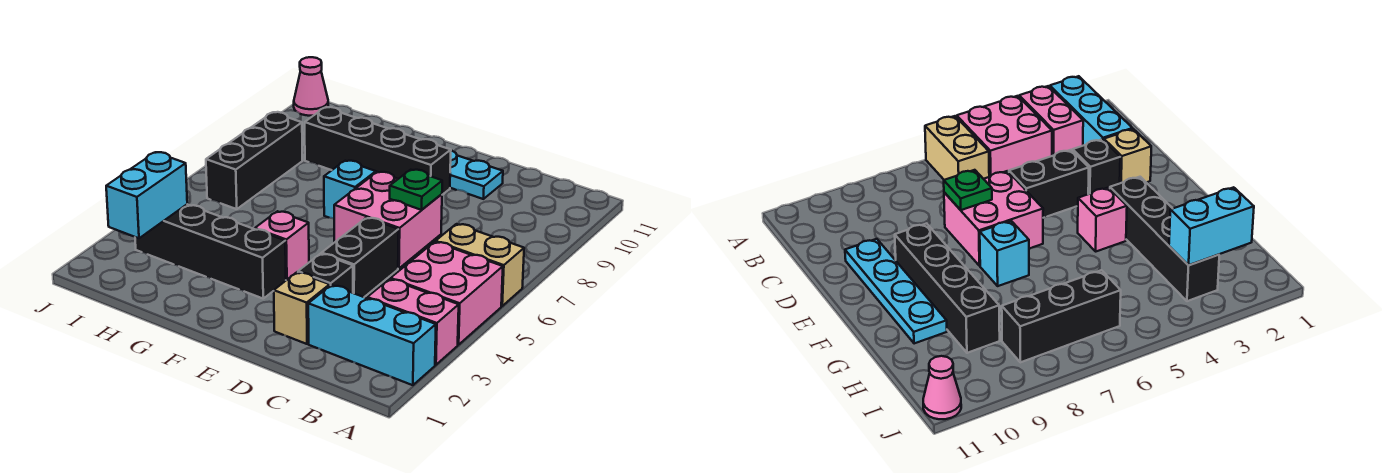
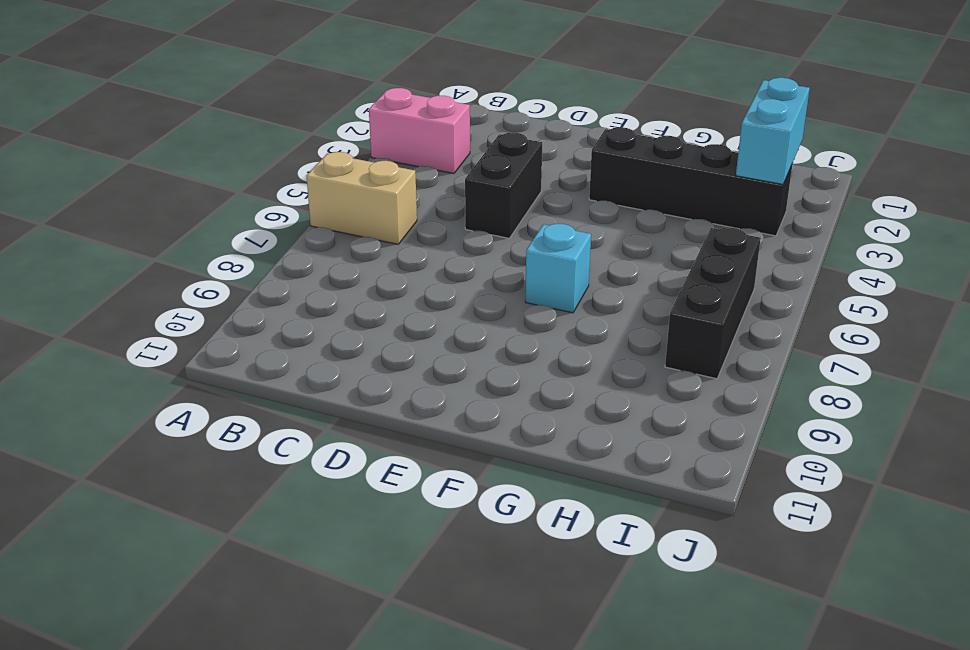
none -> cyan 1x3 brick [308,285,436,385]
none -> pink 2x2 brick [391,242,503,345]
none -> tan 1x1 brick [274,272,330,344]

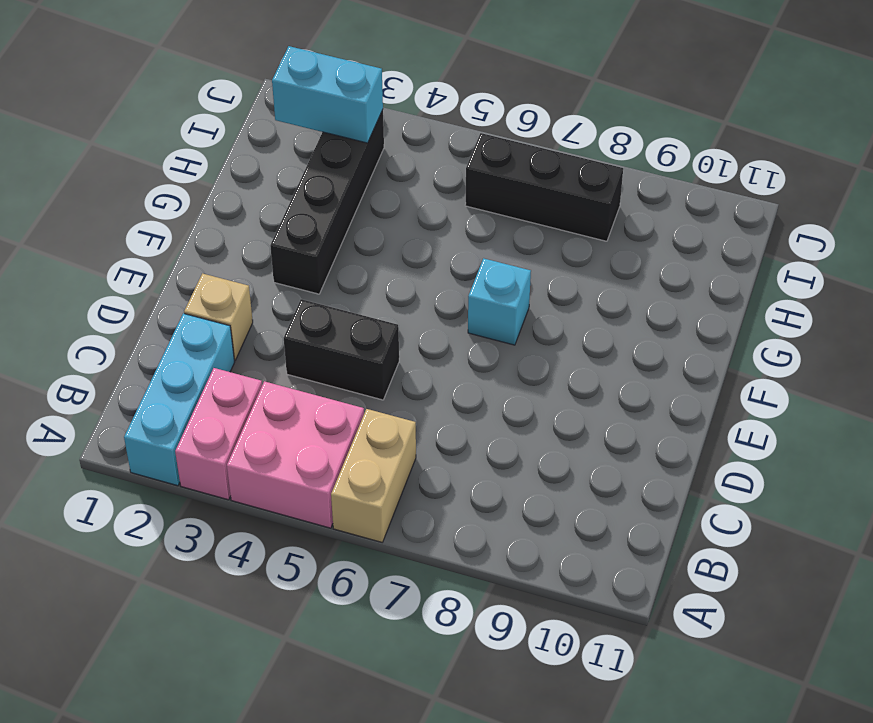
none -> black 1x1 brick [298,254,353,293]
none -> pink 2x2 brick [334,172,442,268]
none -> cyan 1x4 plate [450,151,503,199]

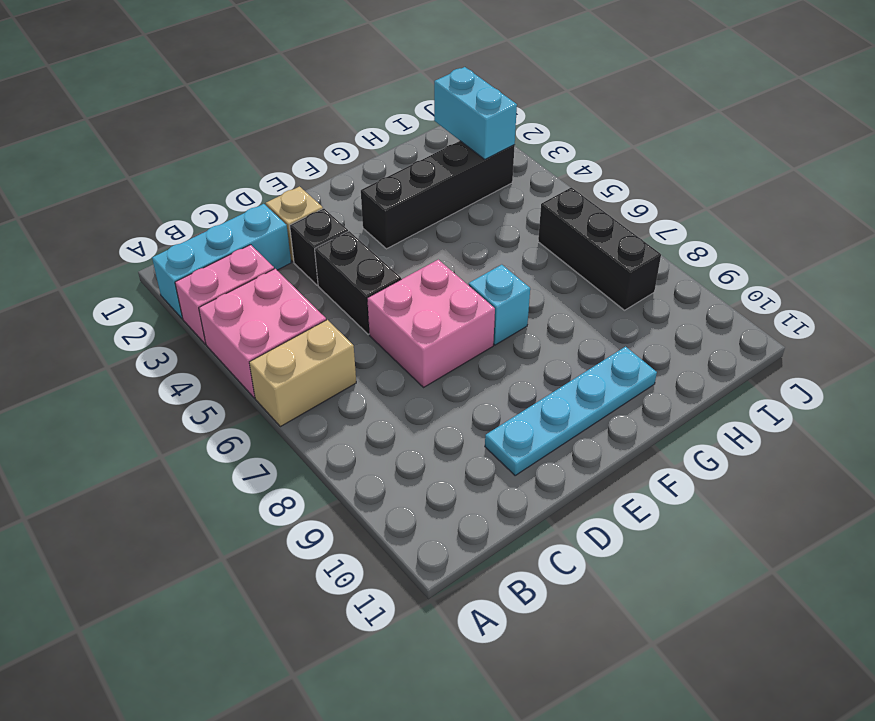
none -> black 1x4 brick [305,107,451,195]
none -> pink 1x1 brick [255,211,309,280]
none -> pink 1x1 cone [294,57,328,116]

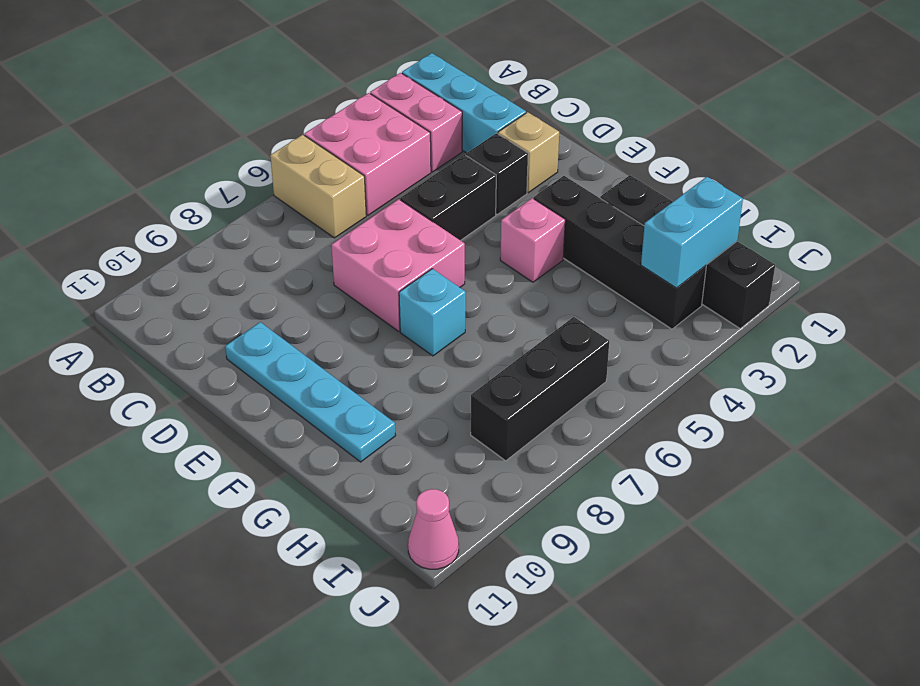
black 1x4 brick [600,175,775,328] -> black 1x4 brick moved to [305,107,451,195]
none -> green 1x1 plate [390,170,442,210]

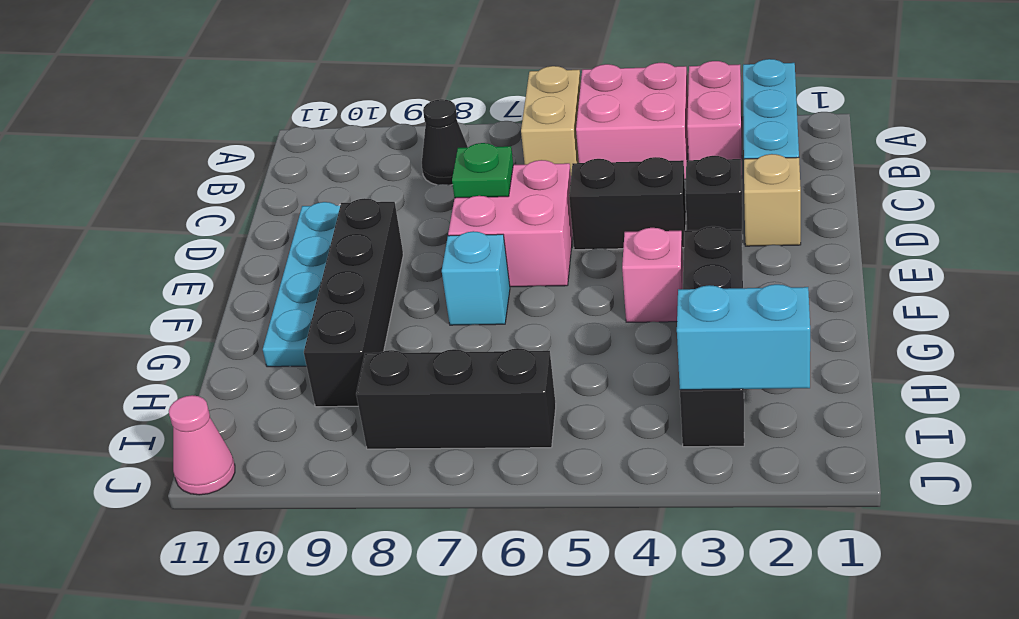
black 1x1 cone [422,99,468,185] -> none

